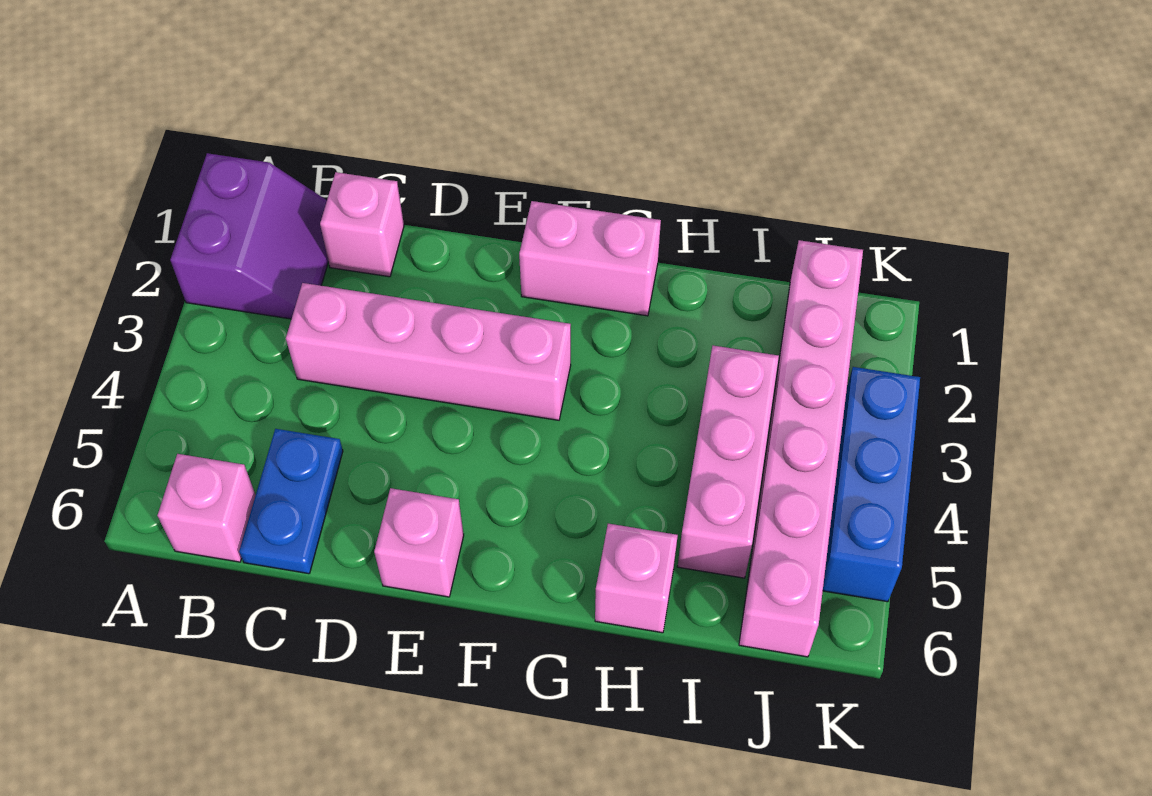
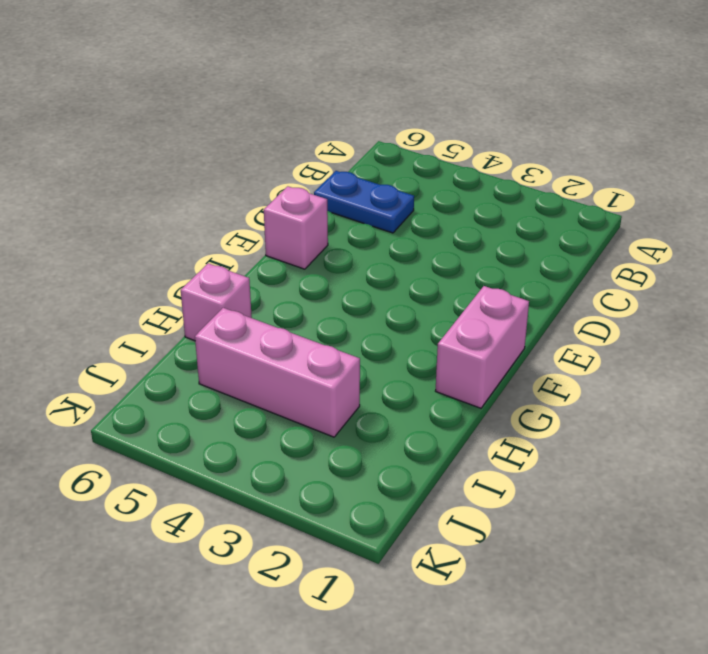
none -> purple 2x2 slope [170,153,328,319]
none -> pink 1x1 brick [157,454,256,562]

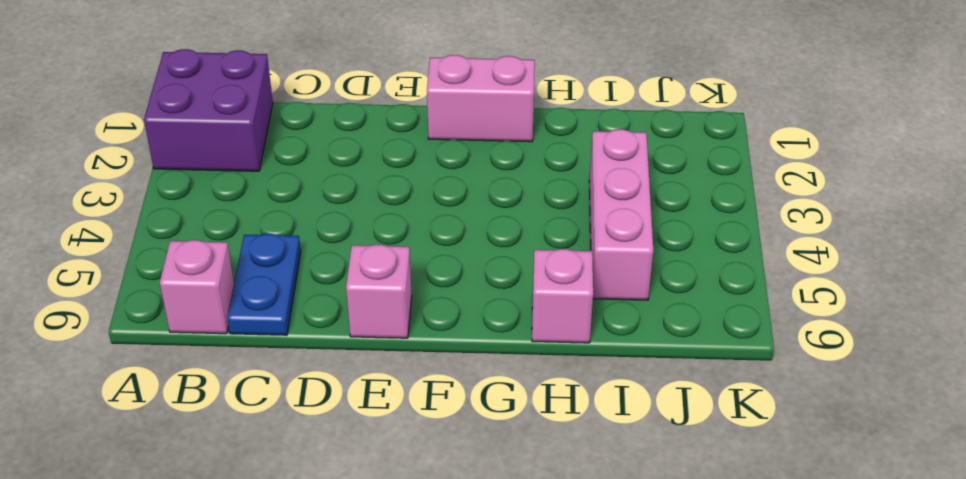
purple 2x2 brick [144,49,273,171] -> purple 2x2 slope [170,153,328,319]
none -> pink 1x1 brick [320,172,404,277]
none -> pink 1x4 brick [286,283,571,420]

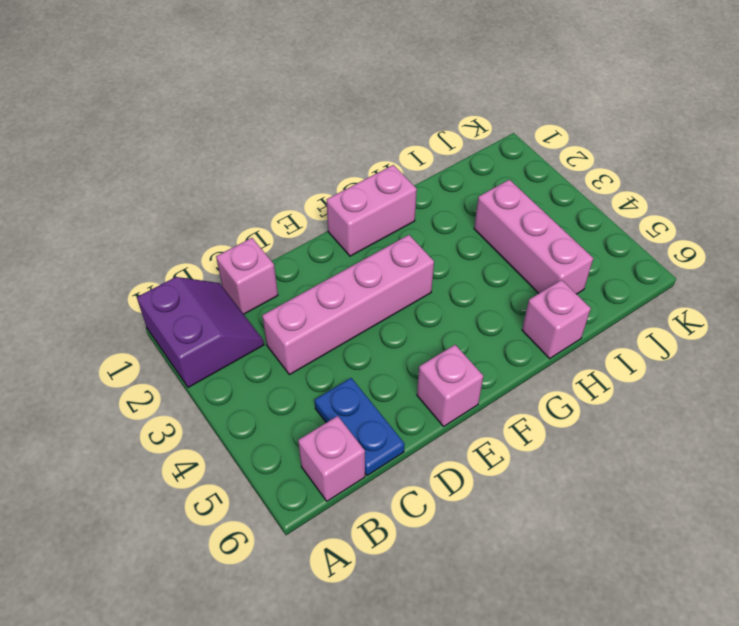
none -> pink 1x6 brick [739,240,863,657]
none -> blue 1x3 brick [823,367,920,602]

